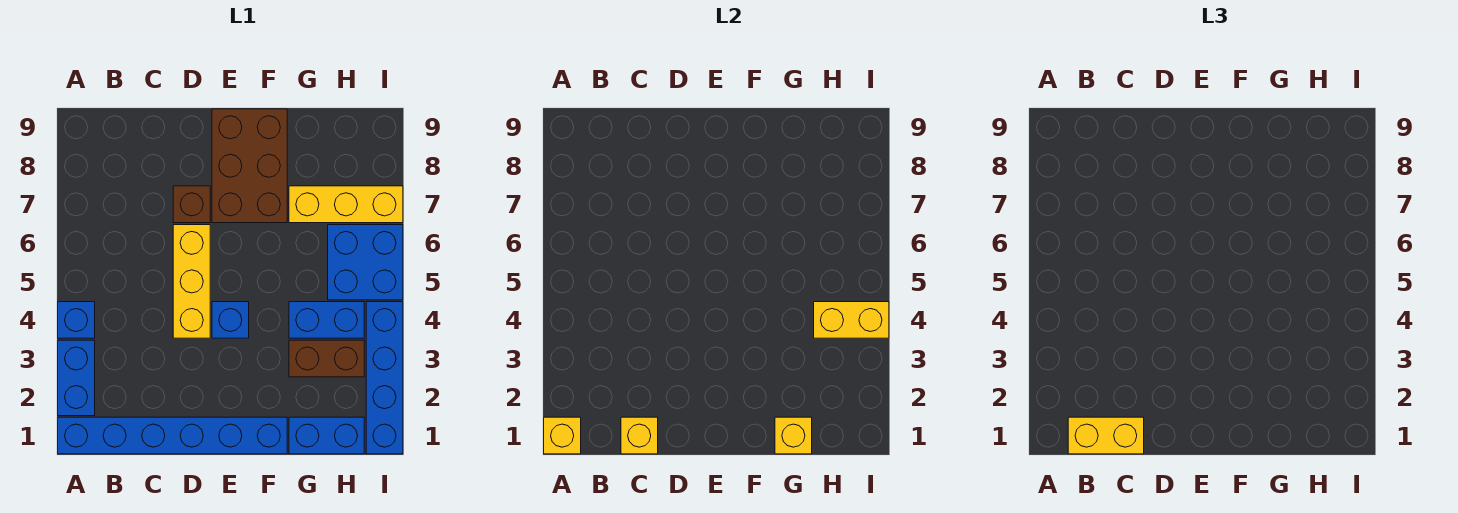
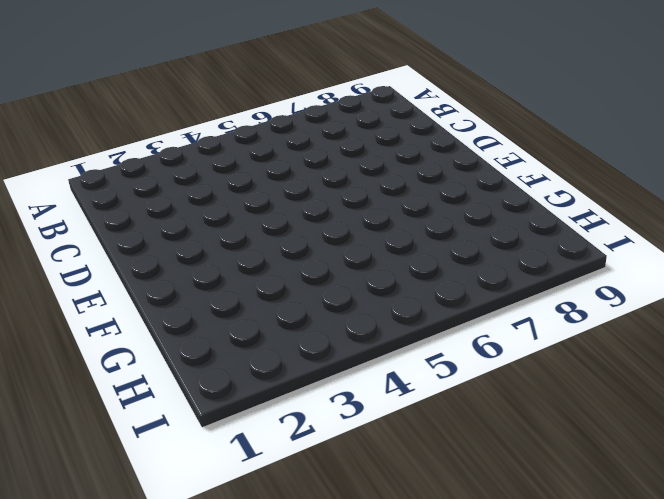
none -> blue 1x6 brick [58,417,287,454]
none -> blue 1x2 brick [58,340,95,416]
none -> blue 1x1 brick [58,302,95,338]

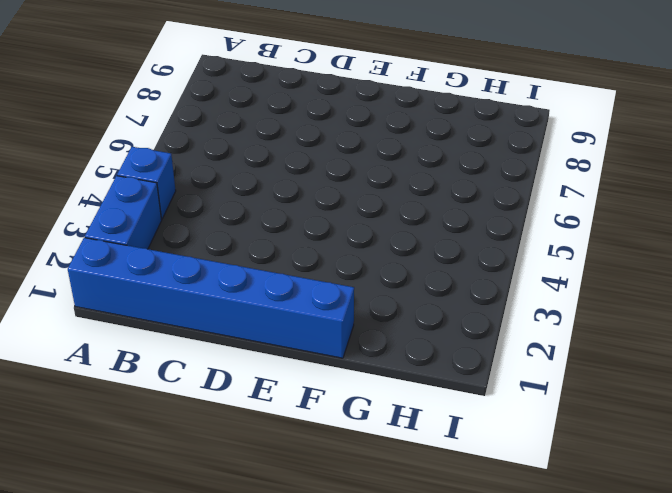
none -> yellow 1x3 brick [173,225,210,338]
none -> brown 1x1 brick [173,186,210,223]
none -> blue 1x1 brick [212,302,249,338]

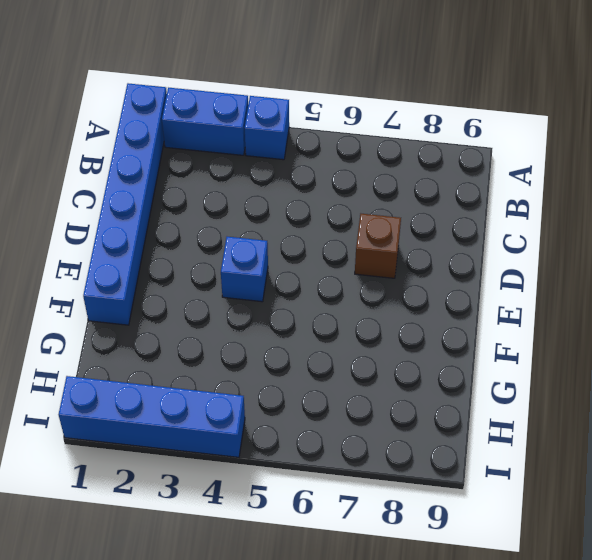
none -> yellow 1x3 brick [173,225,210,338]
none -> brown 2x3 brick [212,109,287,223]
none -> blue 1x2 brick [289,417,364,454]

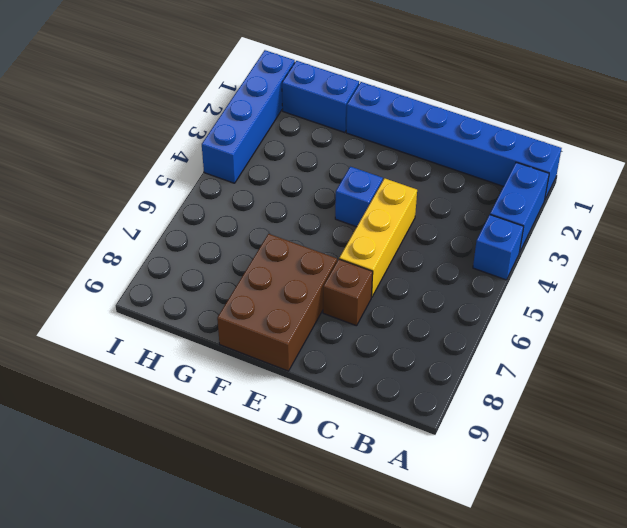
none -> brown 1x2 brick [289,340,364,377]
none -> blue 1x2 brick [289,302,364,338]
none -> yellow 1x3 brick [289,186,403,223]

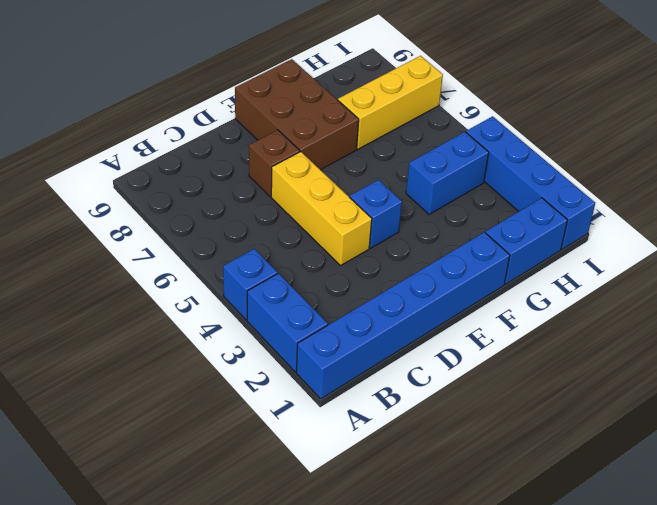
none -> brown 1x2 brick [289,340,364,377]
none -> blue 2x2 brick [328,225,403,300]
none -> yellow 1x1 brick [544,417,581,454]

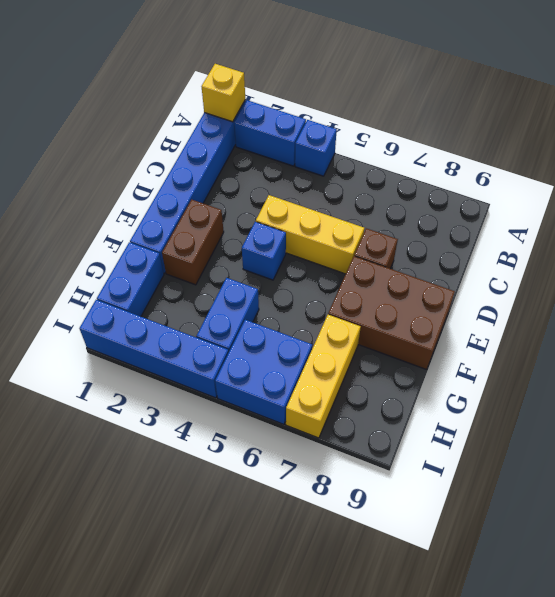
brown 1x2 brick [162,200,224,285] -> brown 1x2 brick moved to [289,340,364,377]
none -> yellow 1x1 brick [621,417,658,454]
none -> yellow 1x1 brick [775,417,812,454]
none -> yellow 1x2 brick [814,302,889,338]

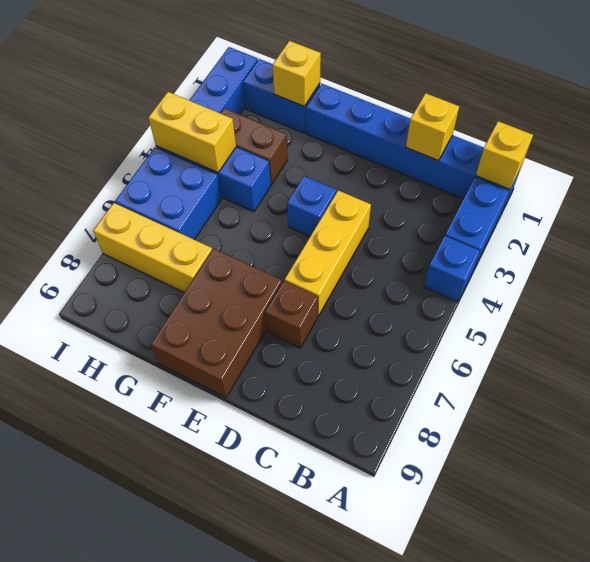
none -> yellow 1x2 brick [1068,417,1144,454]

